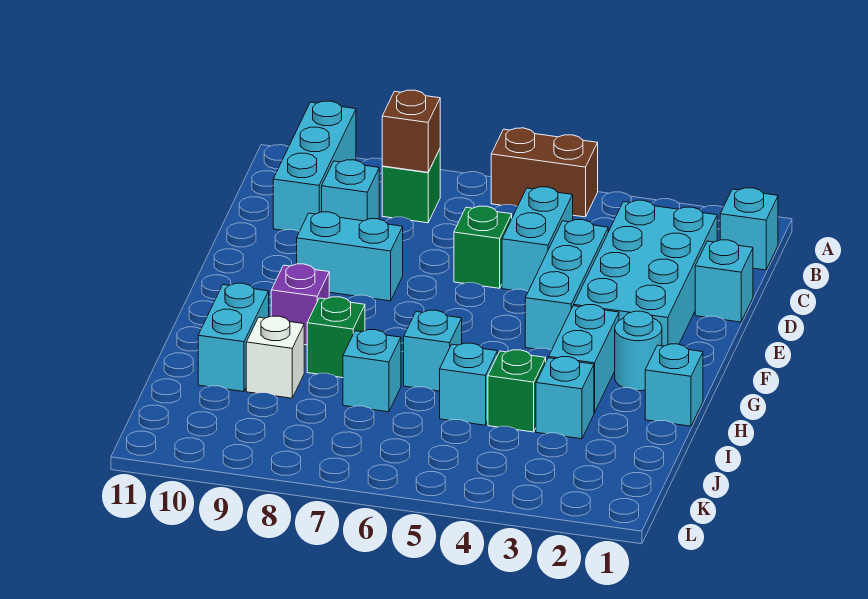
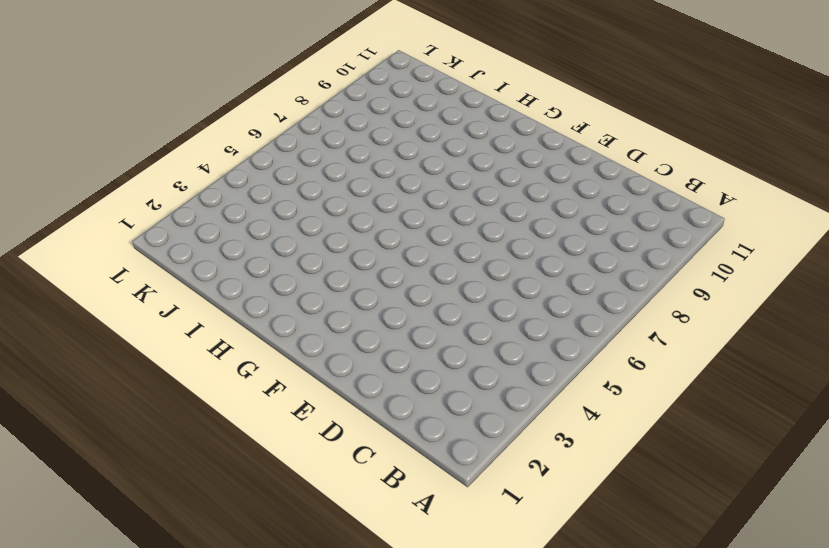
none -> brown 1x2 brick [491,128,598,217]
none -> cyan 1x3 brick [273,101,356,231]
none -> cyan 1x1 brick [720,188,778,270]

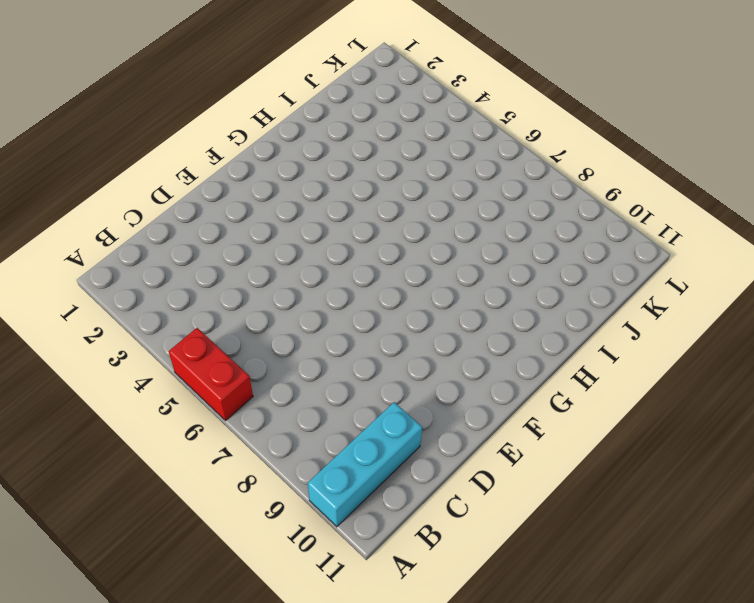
red 1x2 brick [169,328,253,420] -> brown 1x2 brick [491,128,598,217]
none -> cyan 1x1 brick [720,188,778,270]
none -> green 1x1 brick [382,149,440,223]
none -> cyan 2x4 brick [574,200,717,346]

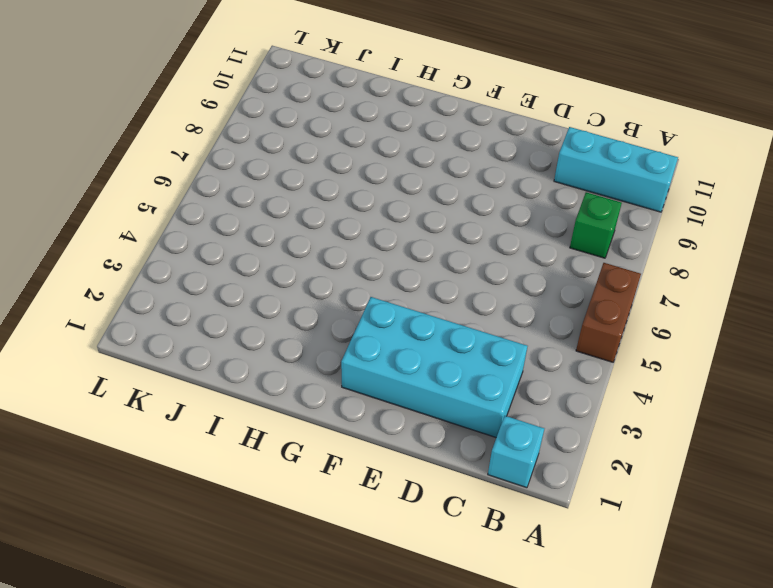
none -> cyan 1x2 brick [502,187,573,291]
none -> cyan 1x1 brick [322,160,379,221]
none -> cyan 1x1 brick [695,240,753,322]

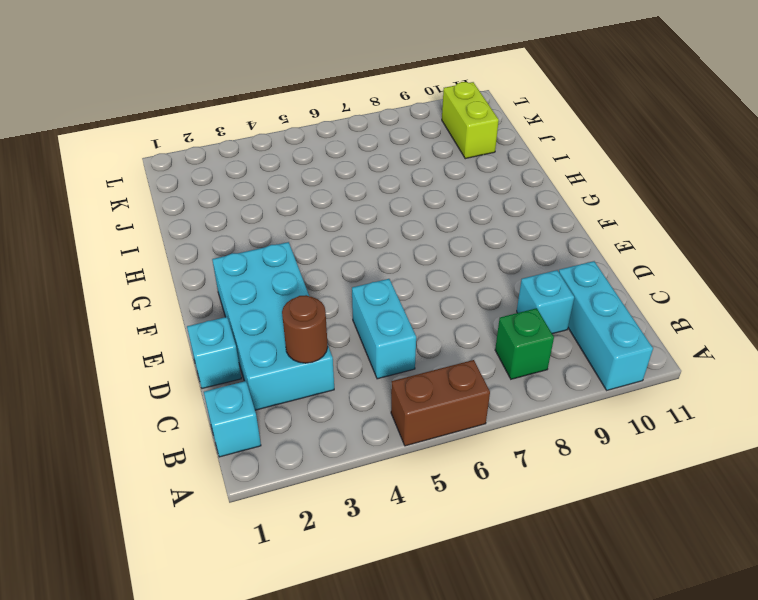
brown 1x1 round brick [282,295,328,363] -> none
lime 1x2 brick [442,82,499,159] -> none
none -> cyan 1x3 brick [525,220,608,350]
none -> green 1x1 brick [454,206,512,288]
none -> cyan 1x2 brick [297,212,403,301]

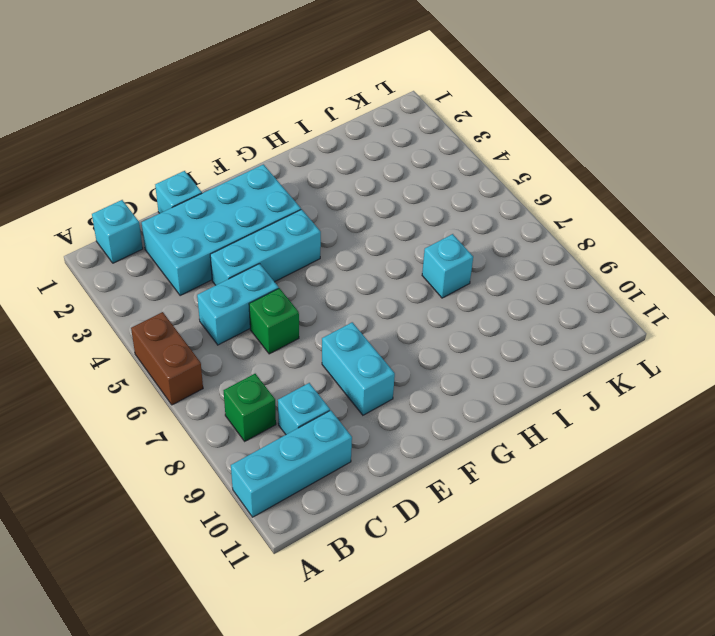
none -> cyan 1x1 round brick [615,311,662,391]
none -> cyan 1x2 brick [549,305,619,413]
none -> purple 1x1 brick [271,264,329,345]

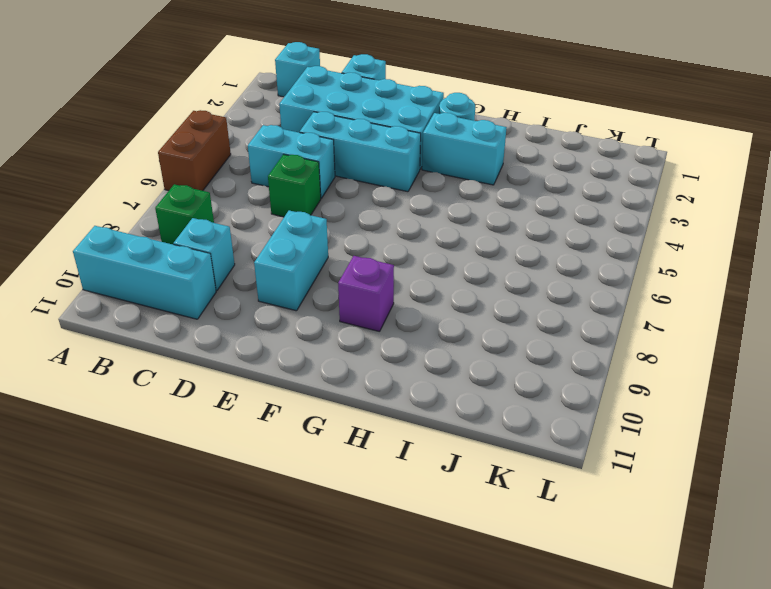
none -> cyan 1x1 brick [645,344,703,426]
none -> cyan 1x1 brick [404,310,462,391]
none -> green 1x1 brick [307,297,365,378]

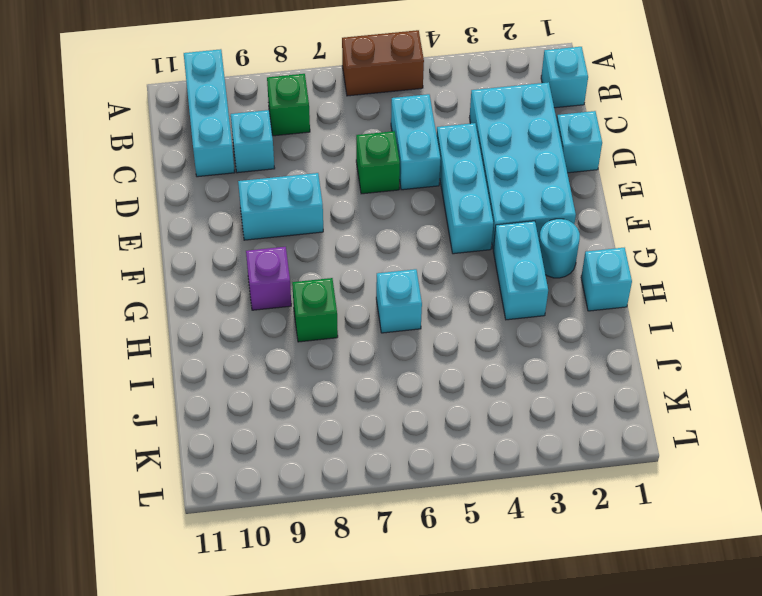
none -> cyan 1x2 brick [198,283,269,392]
none -> cyan 1x1 brick [536,357,594,439]
none -> green 1x1 brick [488,350,546,432]

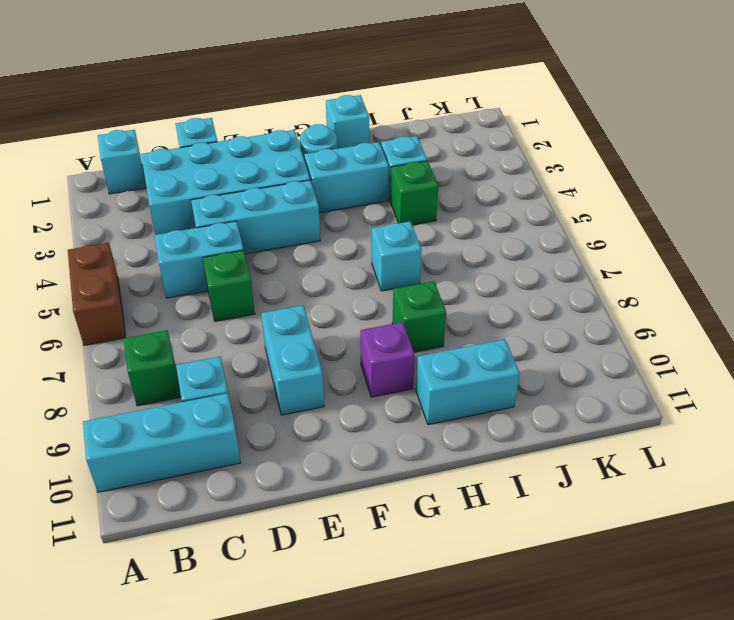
none -> cyan 1x1 brick [440,343,497,425]
none -> cyan 1x1 brick [343,330,401,412]
none -> white 1x1 brick [246,316,304,398]

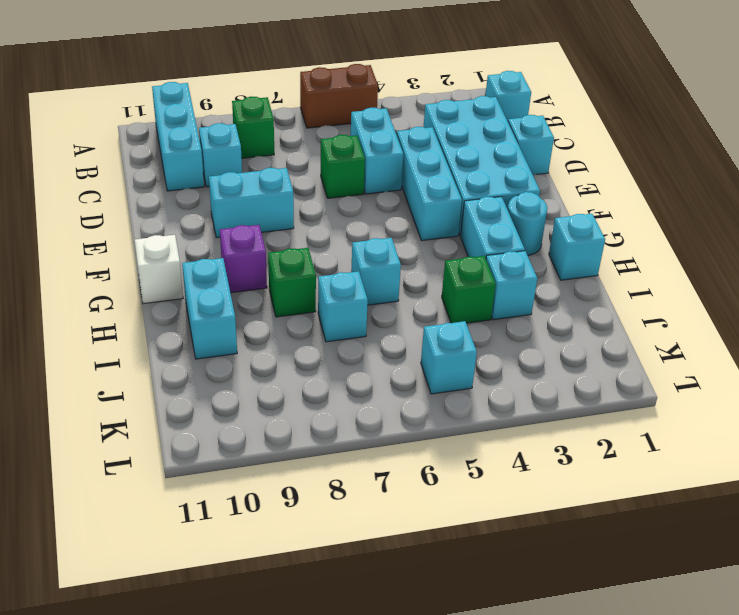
white 1x1 brick [135,235,183,304] -> white 1x1 brick moved to [246,316,304,398]
cyan 1x1 brick [421,321,477,394] -> cyan 1x1 brick moved to [440,343,497,425]
none -> brown 1x1 brick [382,90,440,172]

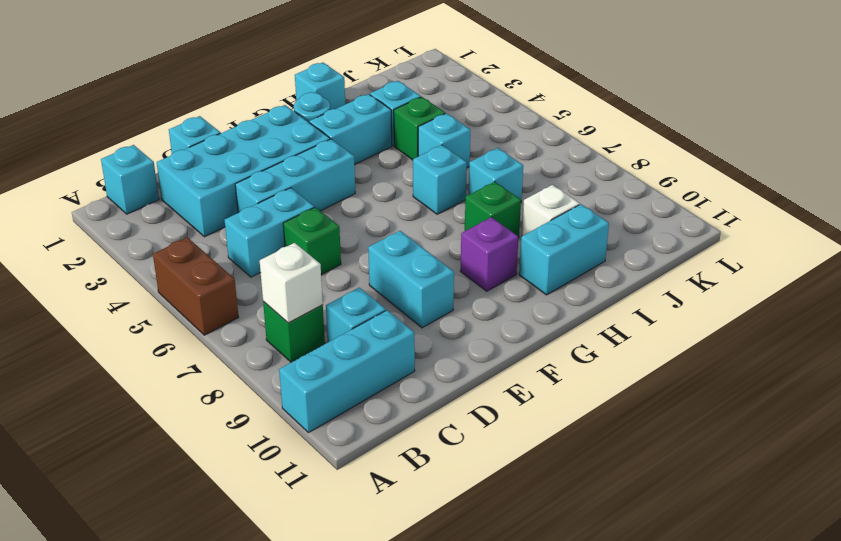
white 1x1 brick [260,243,323,323] -> brown 1x1 brick [382,90,440,172]

